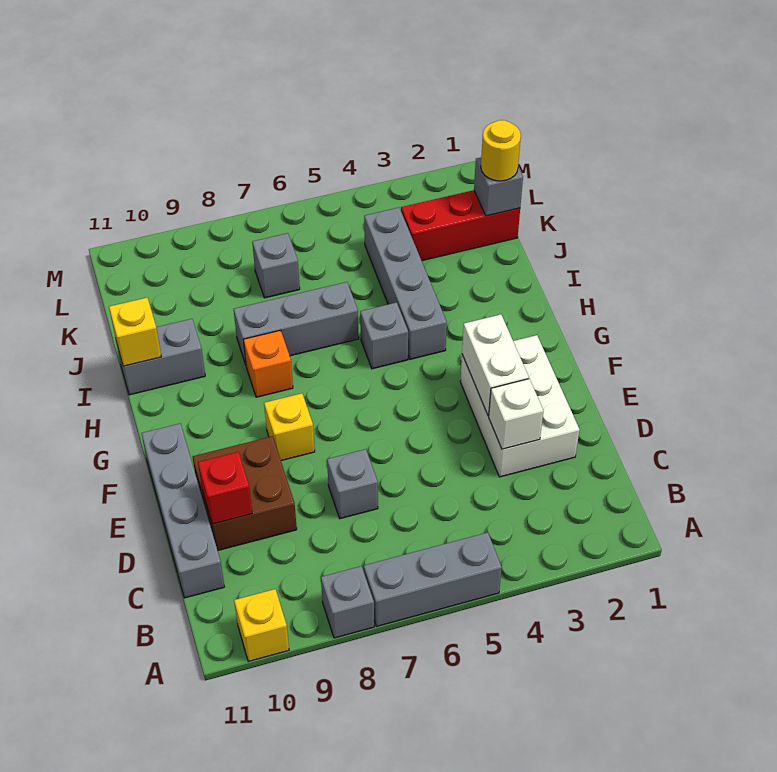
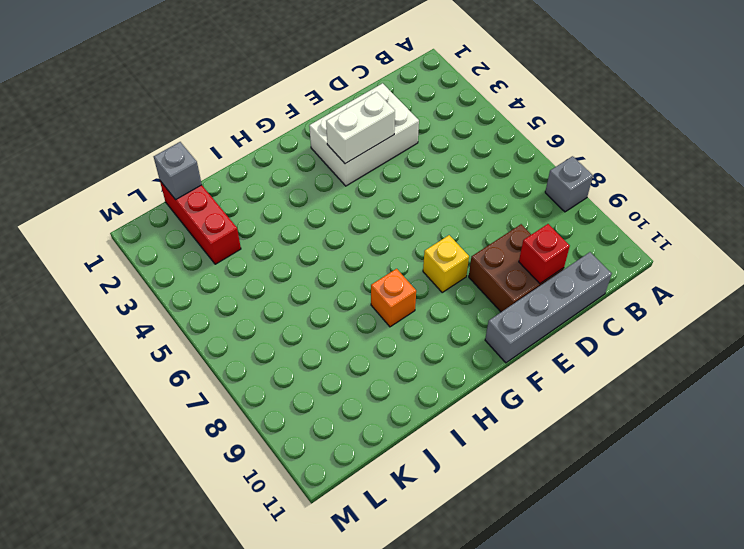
none -> grey 1x3 brick [364,532,502,626]
none -> yellow 1x1 brick [234,589,289,661]
none -> grey 1x1 brick [327,449,378,519]

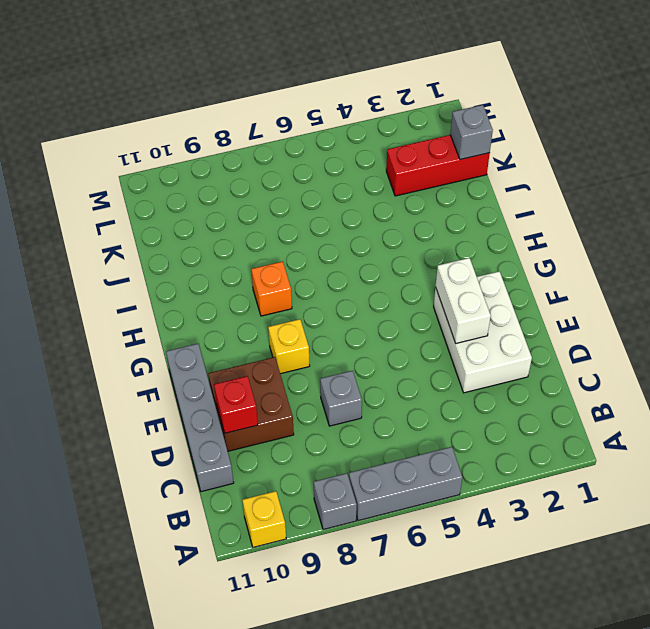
none -> grey 1x4 brick [364,208,447,359]
none -> grey 1x1 brick [360,302,408,369]
none -> grey 1x3 brick [234,282,359,365]

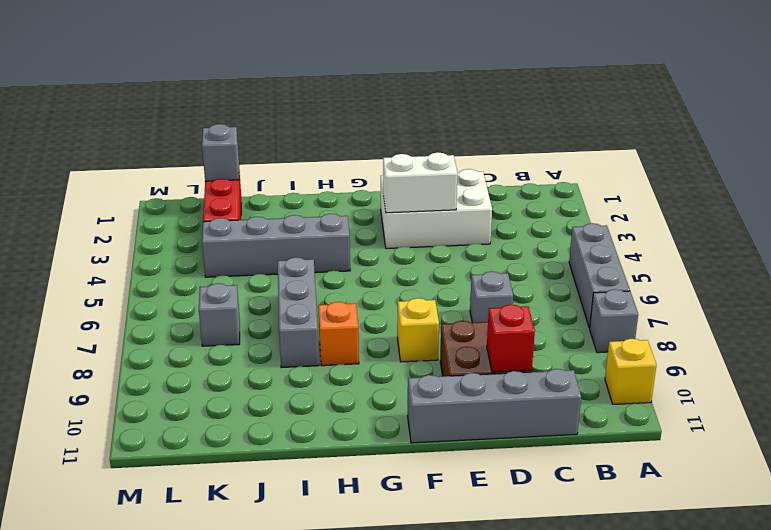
none -> grey 1x1 brick [360,302,408,369]
none -> grey 1x2 brick [116,319,205,395]
none -> white 1x1 brick [489,379,543,449]

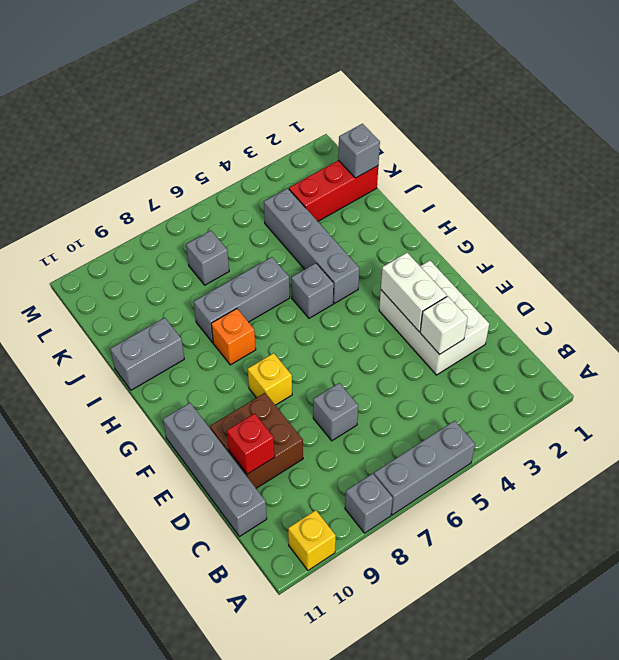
none -> yellow 1x1 brick [109,298,161,366]
none -> yellow 1x1 round brick [481,120,521,181]

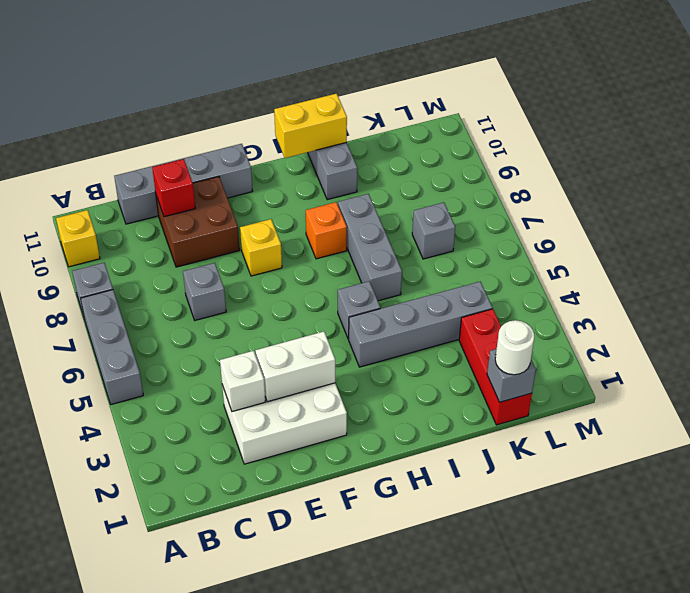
yellow 1x2 brick [274,94,347,158] -> yellow 1x1 brick [109,298,161,366]
white 1x1 round brick [495,320,534,375] -> yellow 1x1 round brick [481,120,521,181]

